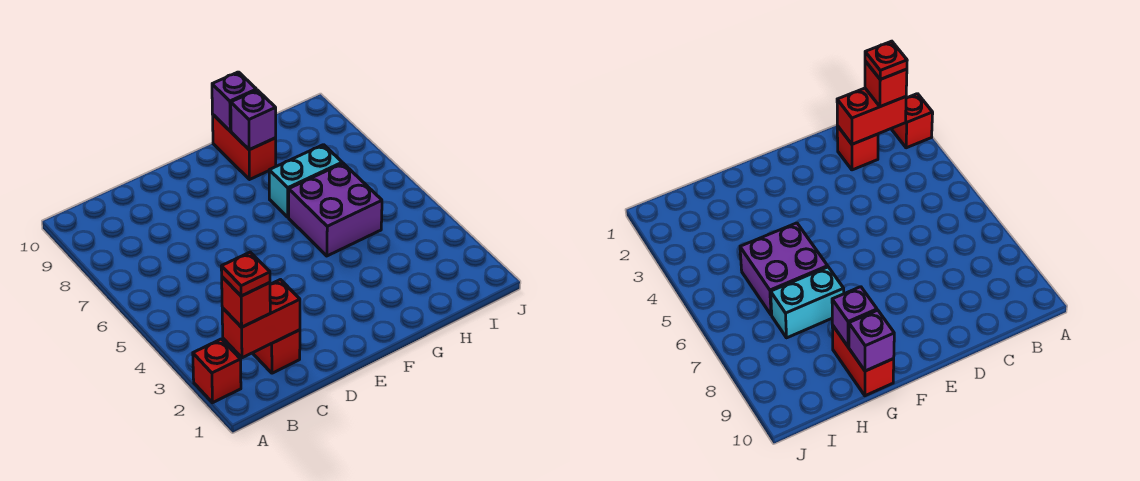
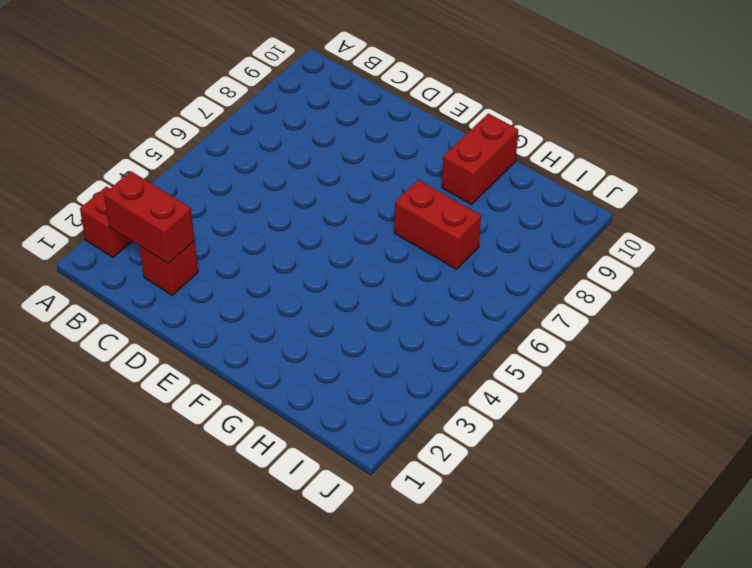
red 1x2 brick [395,180,481,269] -> cyan 1x2 brick [269,145,342,217]
none -> purple 2x2 brick [289,163,382,256]
none -> purple 1x1 brick [231,90,276,150]

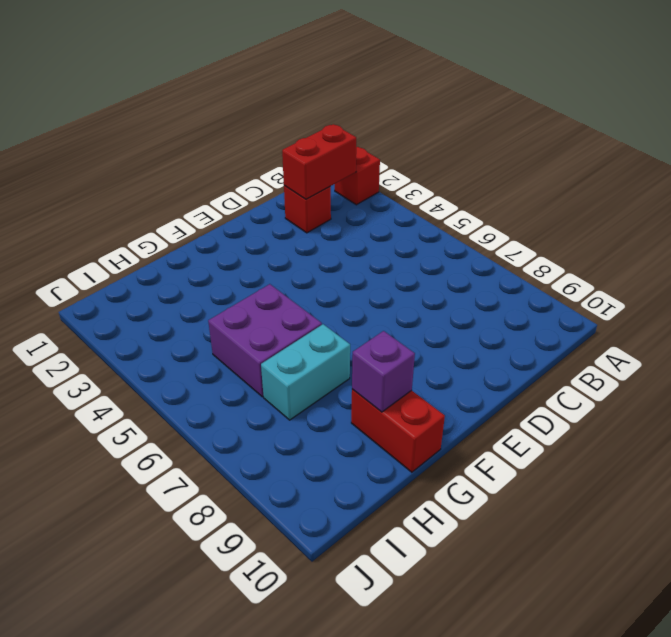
none -> purple 1x1 brick [212,72,256,131]
none -> red 1x1 brick [222,277,270,327]

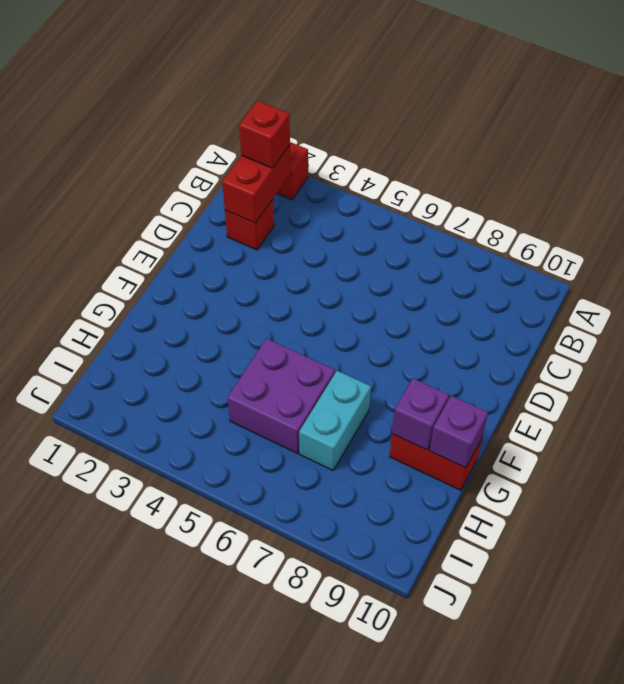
none -> red 1x1 plate [221,252,270,296]

